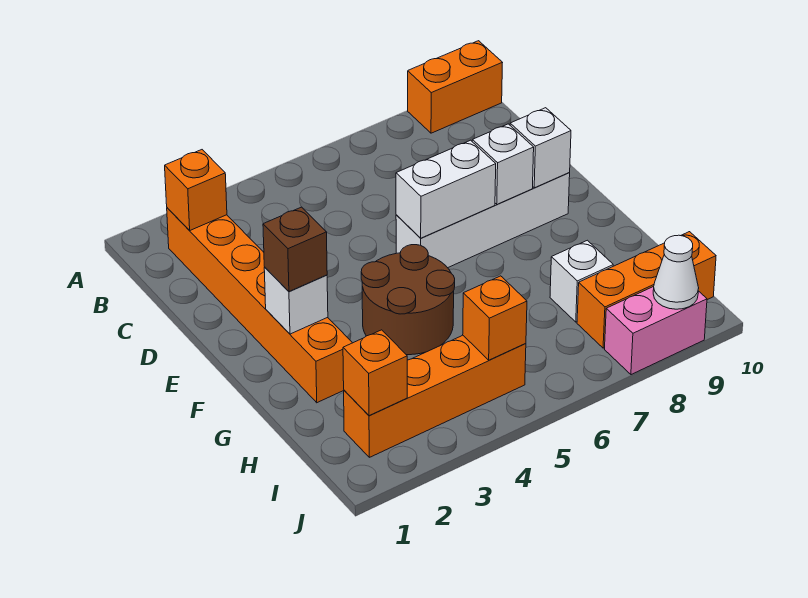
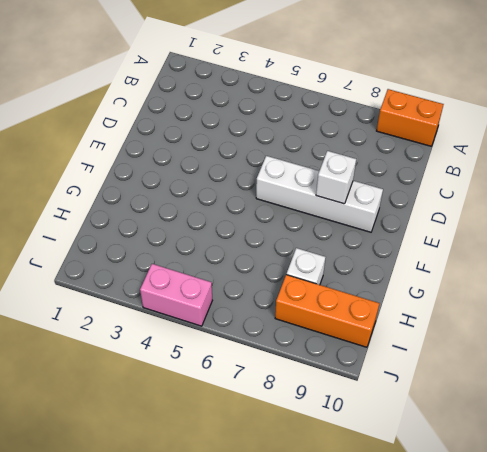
pink 1x2 brick [140,264,212,326] -> pink 1x2 brick moved to [605,286,707,375]
none -> orange 1x6 brick [167,208,352,403]
none -> brown 2x2 round brick [361,245,455,355]
none -> orange 1x4 brick [344,335,526,457]

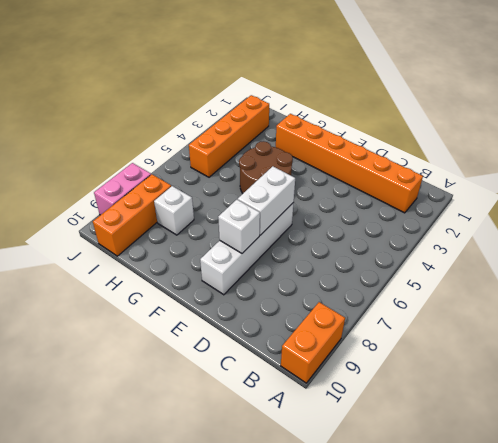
none -> orange 1x1 brick [165,150,227,231]
none -> white 1x1 brick [510,108,571,188]
none -> white 1x1 brick [264,267,328,334]

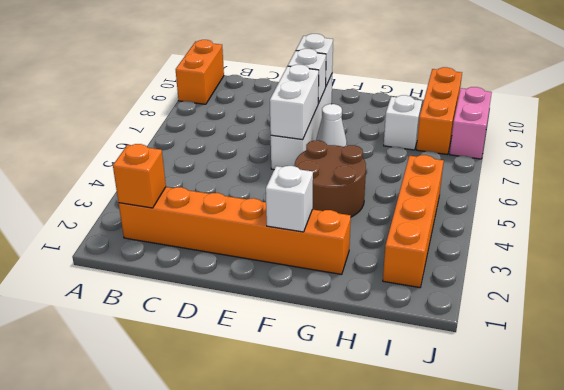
white 1x1 cone [316,104,347,147] -> white 1x1 cone moved to [653,235,699,309]
none -> orange 1x1 brick [343,330,407,416]
none -> orange 1x1 brick [463,276,527,360]
none -> brown 1x1 brick [263,207,327,291]

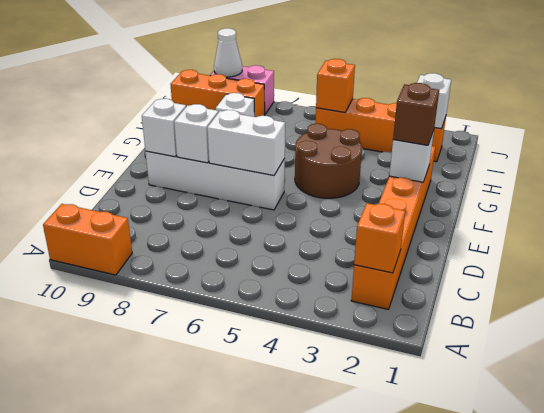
white 1x1 brick [417,73,451,129] -> orange 1x1 brick [343,330,407,416]

